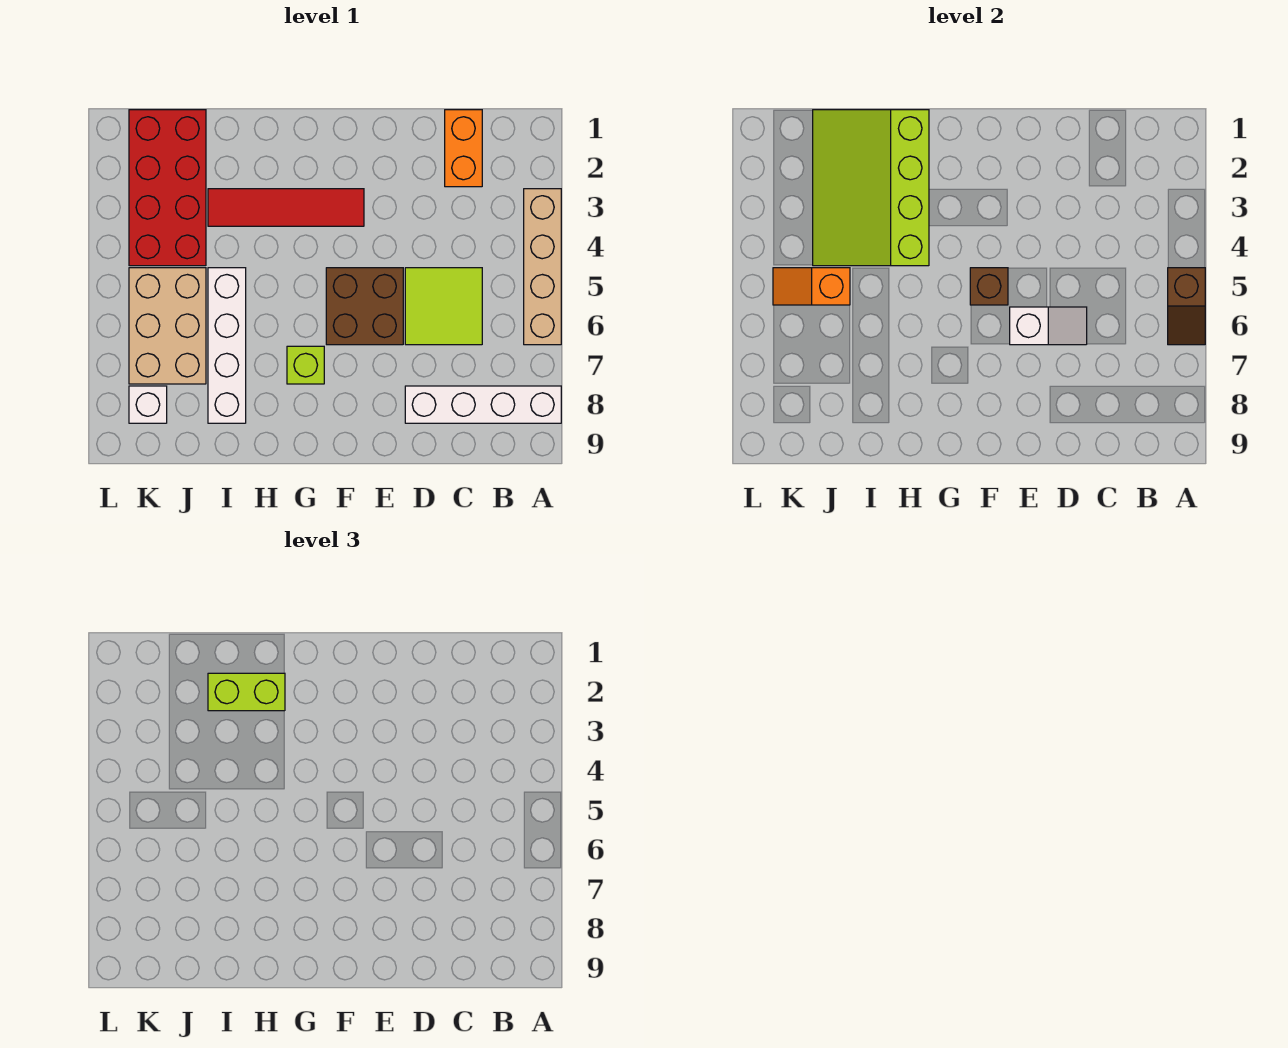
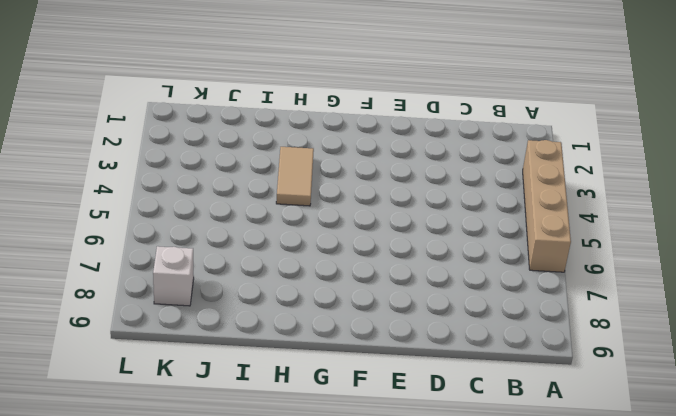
tan 1x2 tile [276,147,314,206] -> red 1x4 tile [208,189,364,226]
none -> white 1x4 brick [405,386,561,423]
none -> orange 1x2 brick [445,110,482,187]
none -> lime 2x2 tile [405,268,482,345]

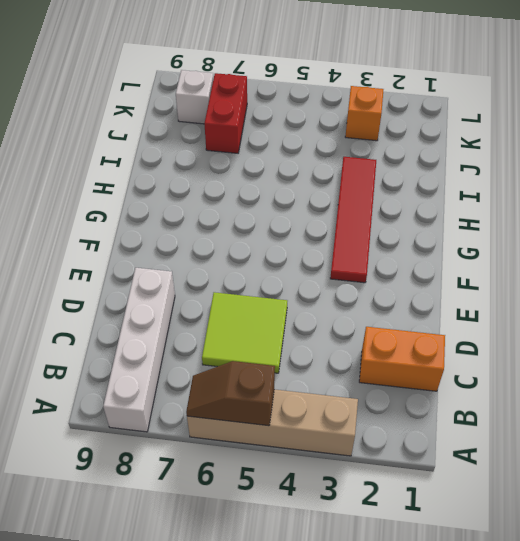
red 1x2 brick [204,73,247,153] -> tan 2x3 brick [129,268,206,384]
orange 1x1 brick [345,86,384,141] -> red 2x4 brick [129,110,206,266]
none -> brown 2x2 brick [326,268,403,345]
none -> lime 1x1 brick [287,346,324,384]
none -> white 1x4 brick [208,268,246,423]

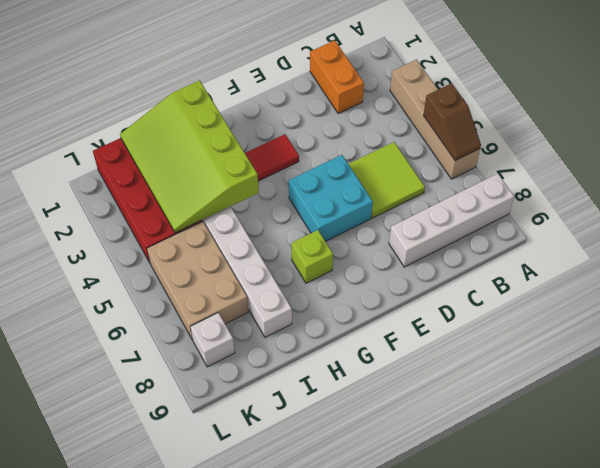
cyan 2x2 brick [289,155,373,241] -> brown 2x2 brick [326,268,403,345]
none -> white 1x2 slope [1010,307,1087,345]
none -> brown 1x1 brick [970,268,1008,305]
none -> orange 1x2 slope [773,268,850,305]

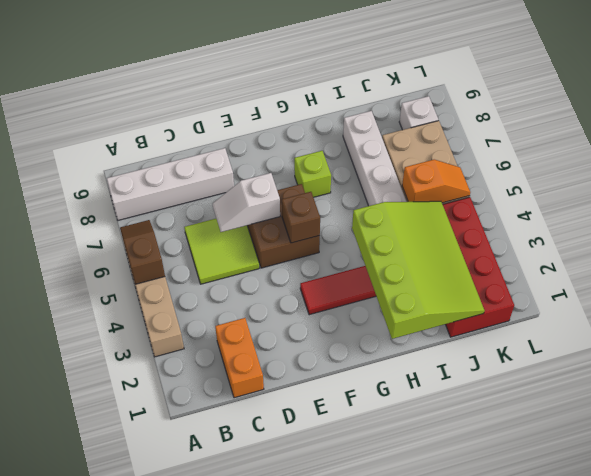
none -> lime 1x2 brick [208,673,285,711]

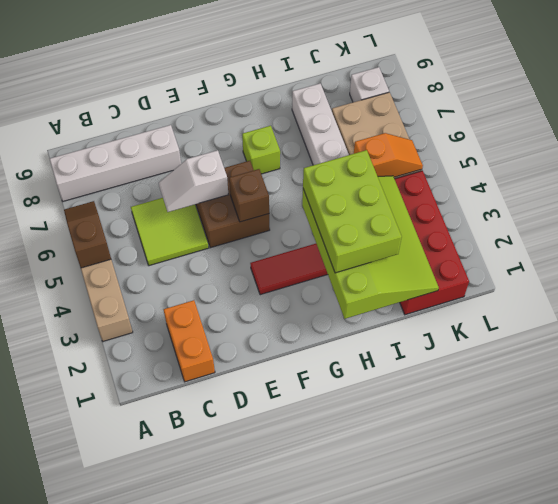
lime 2x3 brick [303,150,402,273] -> lime 1x2 brick [208,673,285,711]

